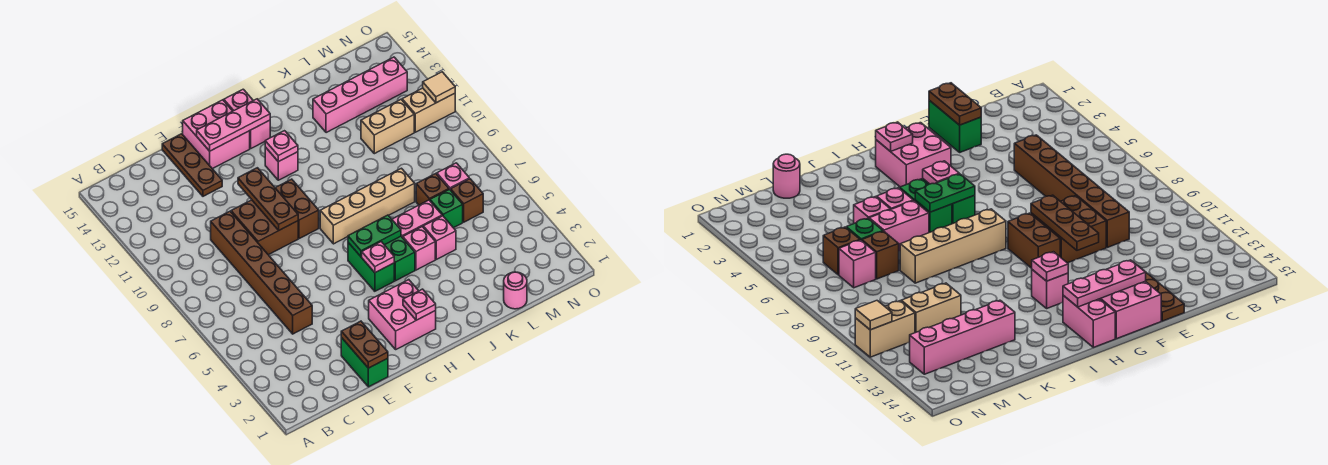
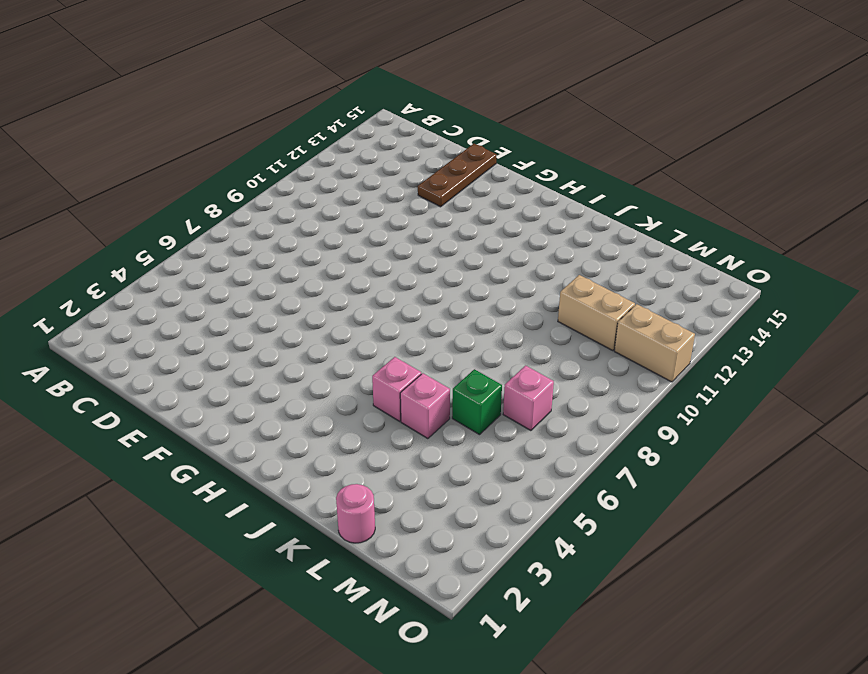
none -> brown 1x6 brick [211,211,312,334]
none -> green 1x2 brick [341,338,388,387]
none -> brown 2x2 brick [231,200,298,255]
none -> pink 2x2 brick [183,100,250,169]

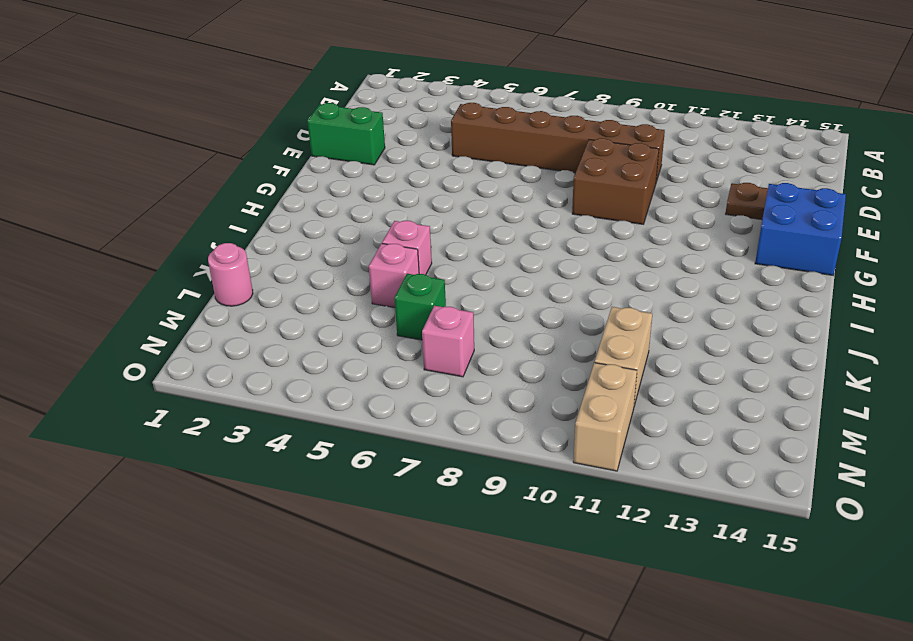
blue 2x2 brick [755,183,846,275] -> pink 2x2 brick [183,100,250,169]
none -> pink 2x2 brick [369,280,436,349]
none -> brown 1x2 brick [276,179,319,239]
none -> green 1x2 brick [348,243,394,291]
none -> tan 1x4 brick [320,168,415,244]

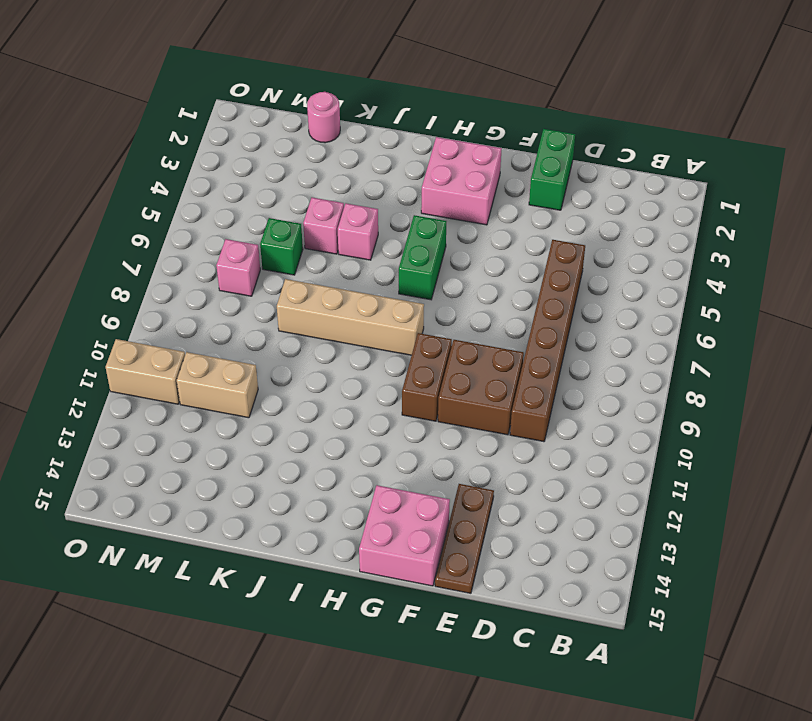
none -> pink 1x1 brick [265,147,298,180]
none -> pink 1x2 brick [224,89,270,148]
none -> green 1x2 brick [385,236,415,281]
none -> pink 1x2 brick [392,200,442,238]

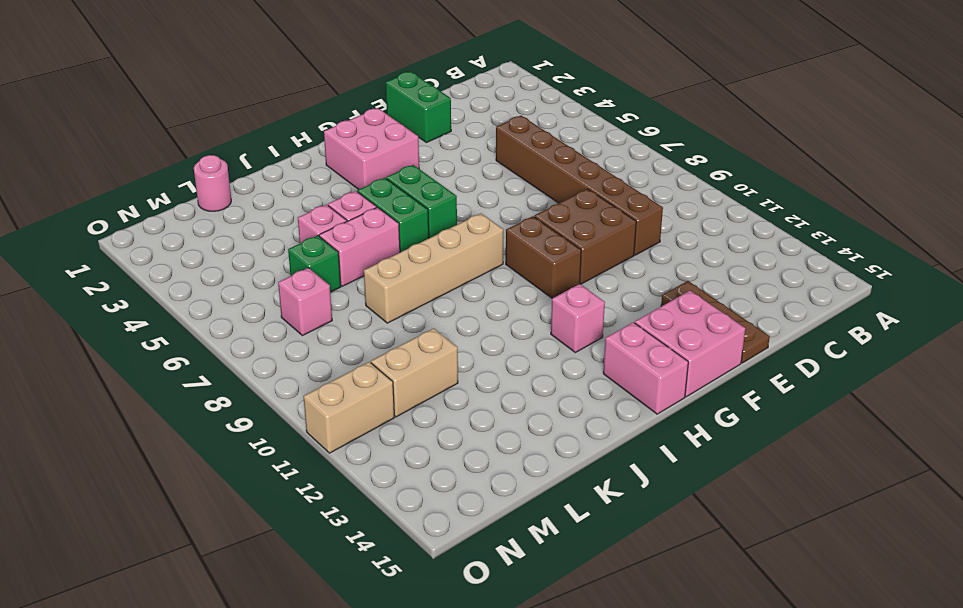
none -> pink 1x4 brick [313,57,407,133]
none -> brown 1x1 brick [416,174,449,205]
none -> brown 1x1 brick [451,179,483,222]
none -> brown 1x2 plate [341,321,388,368]

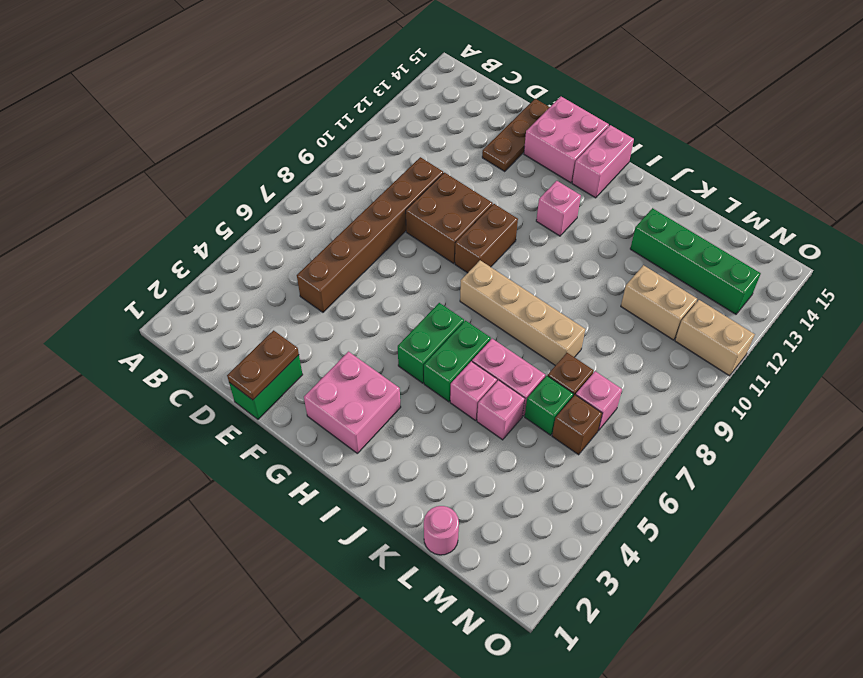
green 1x4 brick [630,208,761,314] -> pink 1x4 brick [313,57,407,133]
none -> brown 1x3 plate [238,168,298,230]
none -> pink 1x3 plate [197,99,270,151]
none -> pink 1x1 plate [403,289,436,320]
none -> pink 1x1 plate [362,242,394,272]

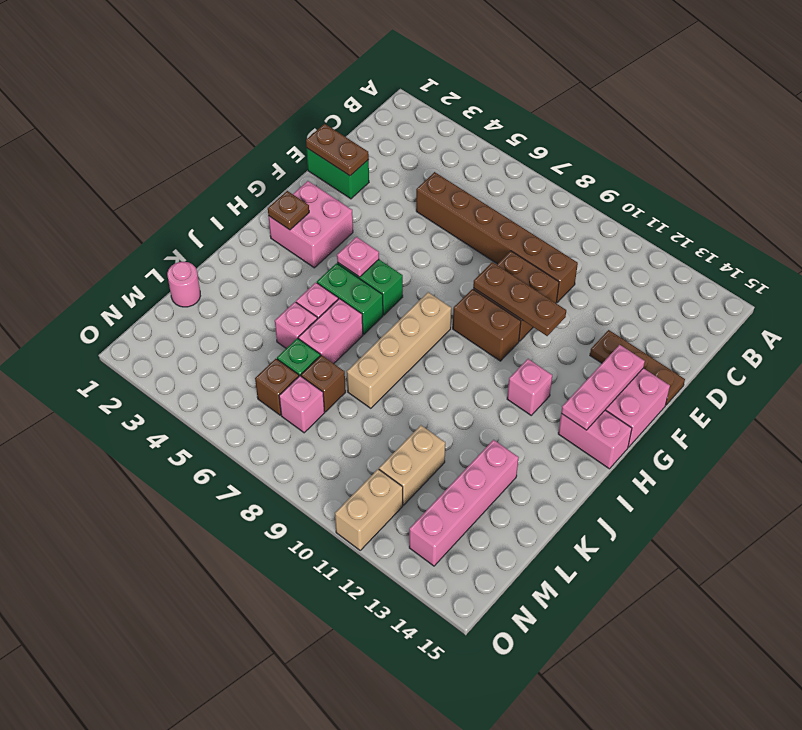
brown 1x1 plate [268,191,309,230] -> pink 1x1 plate [403,289,436,320]
none -> green 1x2 plate [348,215,401,257]
none -> pink 1x1 plate [265,131,298,162]
none -> tan 1x1 tile [423,72,455,103]

